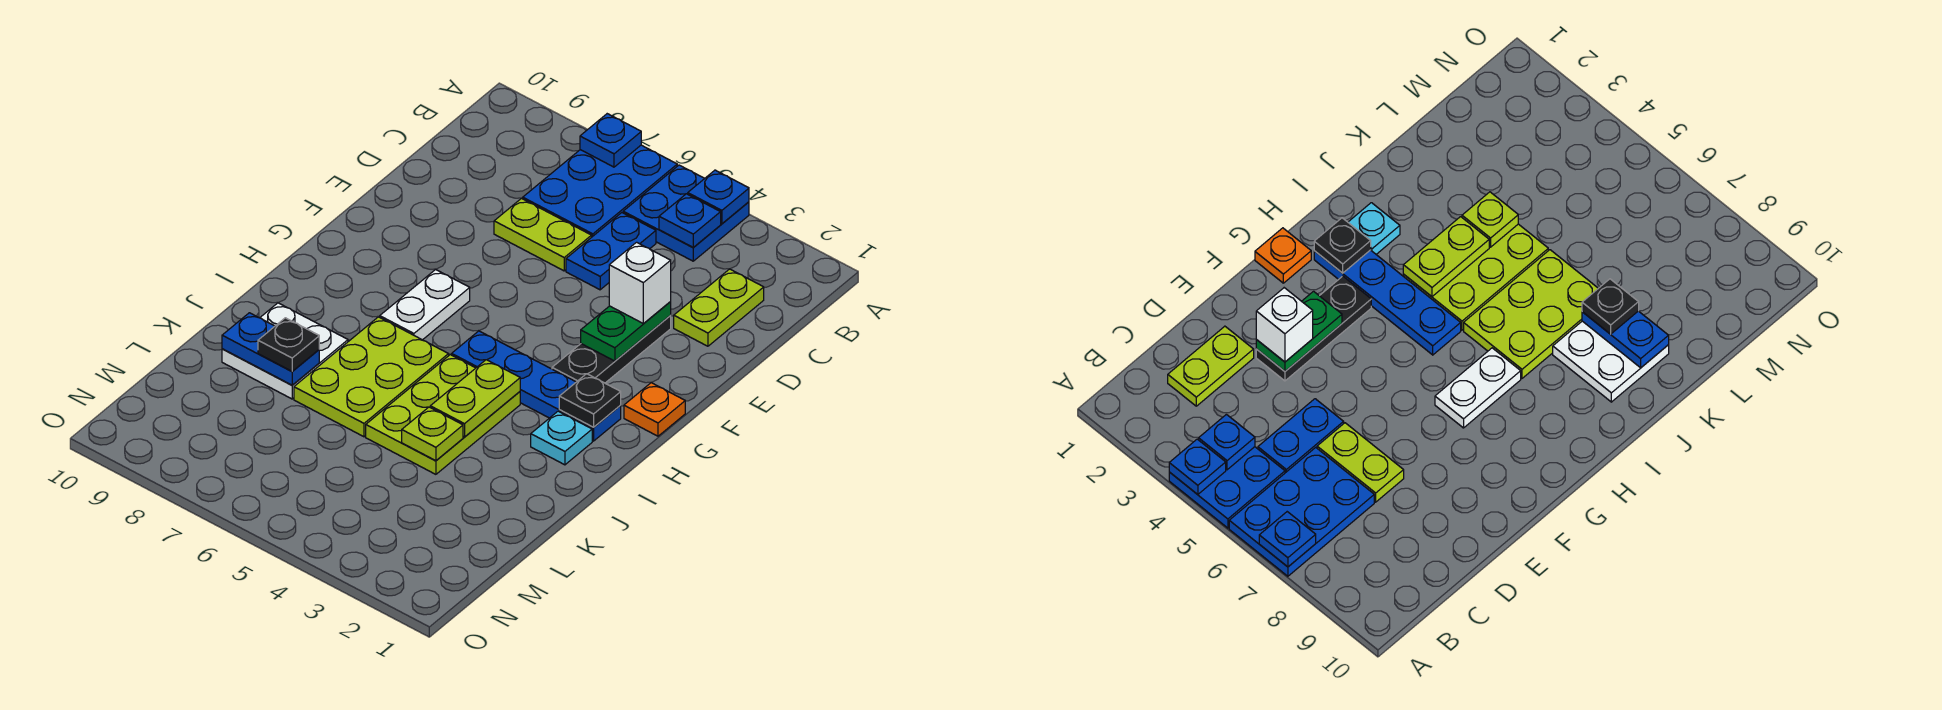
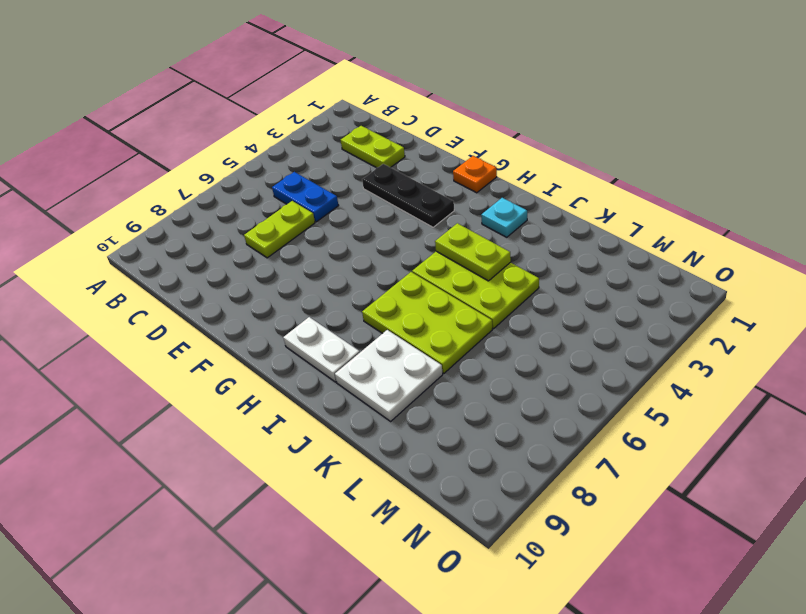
white 1x2 plate [283,317,360,382] -> white 1x2 plate moved to [380,270,470,340]
none -> blue 2x2 plate [623,165,749,261]
none -> blue 2x3 plate [523,145,677,237]
none -> blue 1x4 plate [452,331,621,441]

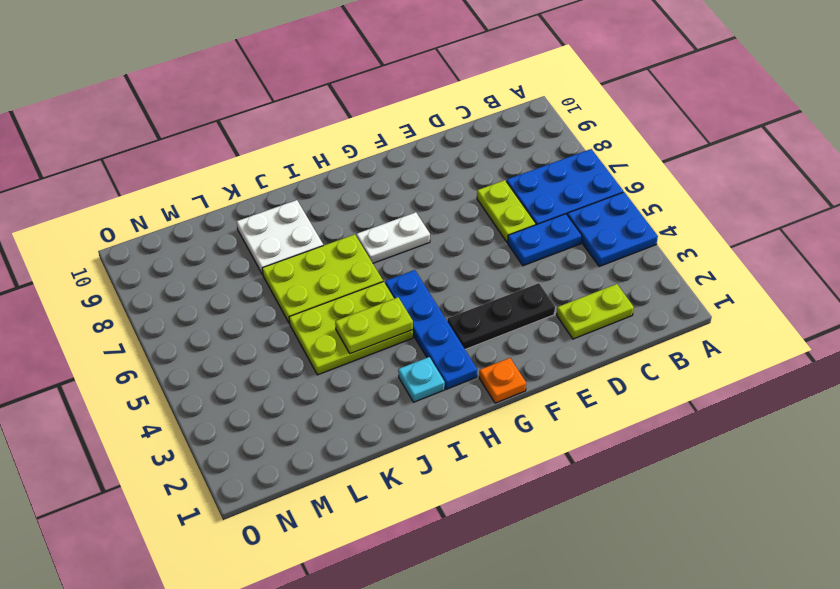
none -> blue 1x1 plate [688,170,749,224]
none -> blue 1x1 plate [580,114,641,167]
none -> blue 1x1 plate [659,194,721,247]

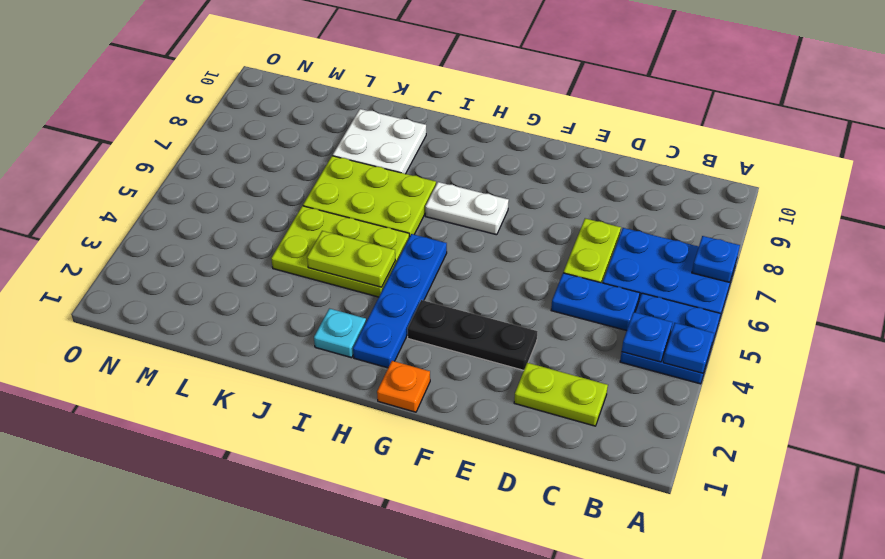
none -> green 1x2 plate [581,302,671,361]
none -> black 1x1 plate [559,374,621,427]
none -> lime 1x1 plate [402,407,463,461]

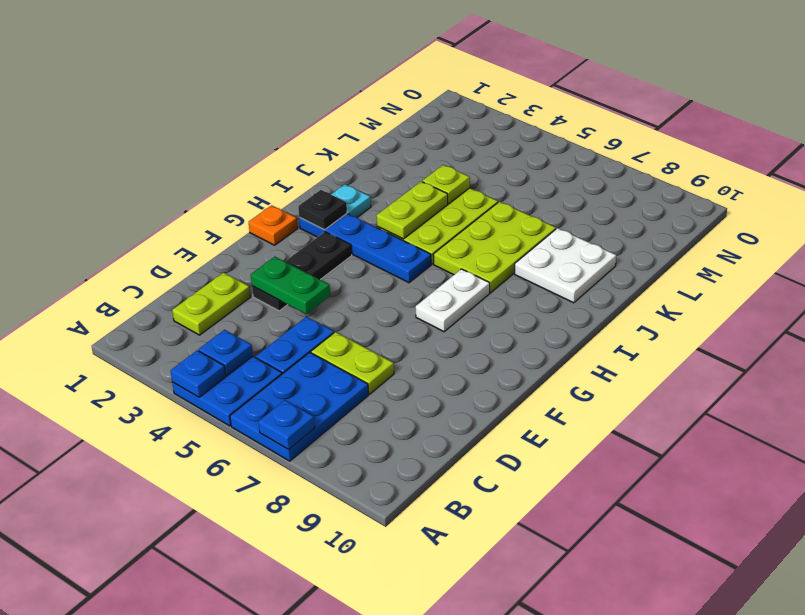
green 1x2 plate [251,257,330,314] -> green 1x2 plate turned to [581,302,671,361]
none -> blue 1x2 plate [222,313,319,385]
none -> white 1x1 brick [609,242,671,323]
none -> black 1x1 plate [258,318,319,371]

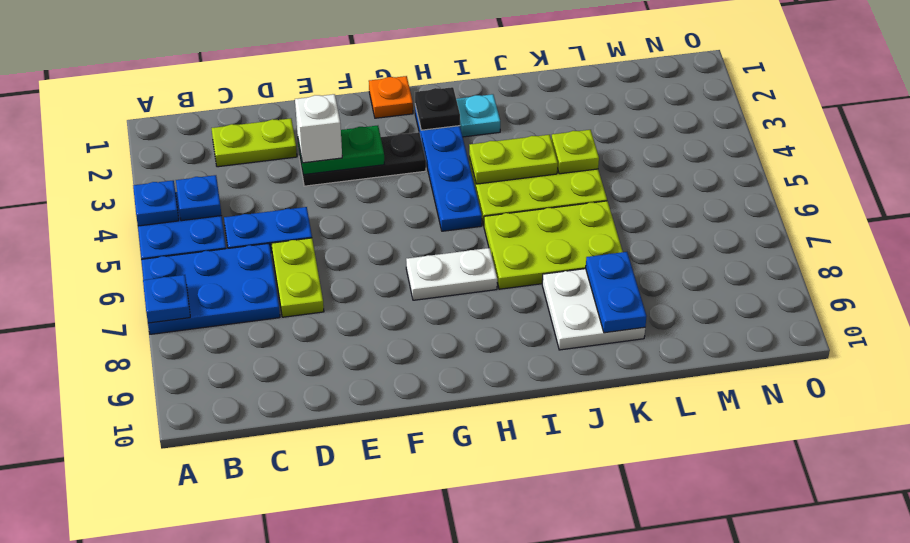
none -> black 1x1 plate [258,318,319,371]

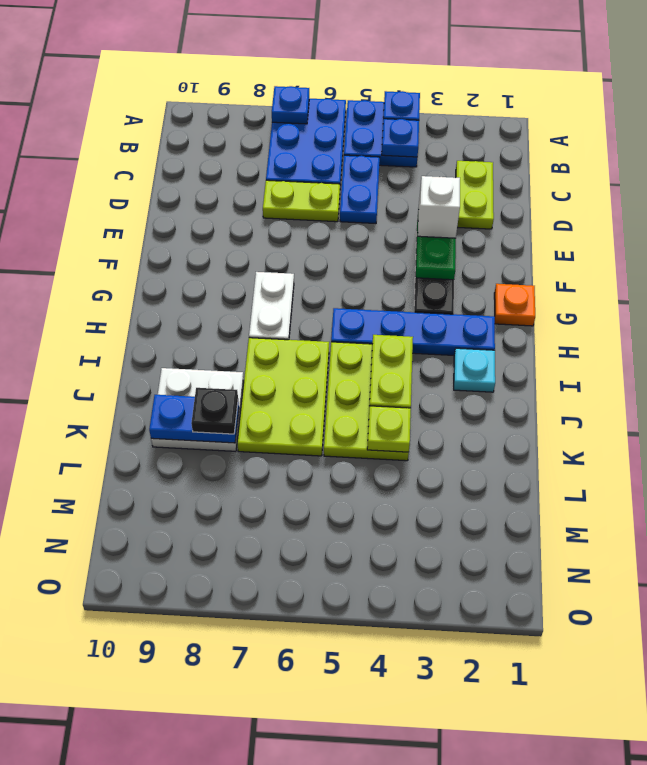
none -> black 1x1 plate [559,374,621,427]

